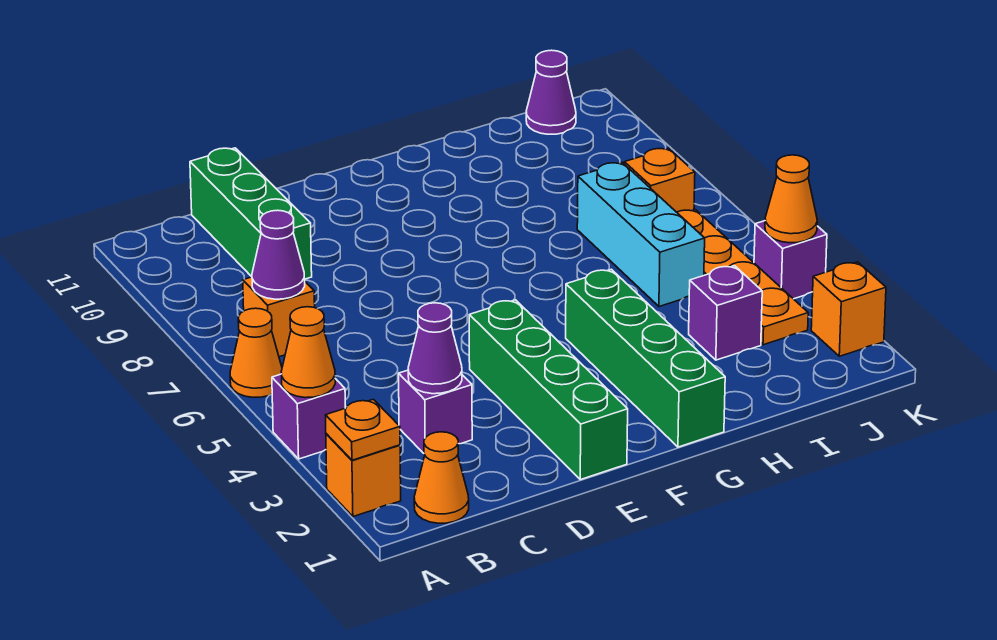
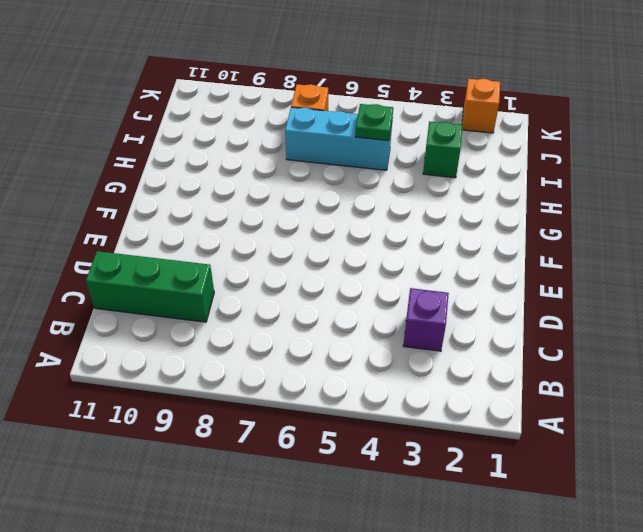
green 1x1 brick [423,121,463,178] -> purple 1x1 brick [689,266,762,360]
green 1x1 plate [355,104,393,141] -> none
none -> orange 1x1 brick [326,434,401,517]
none -> purple 1x1 brick [272,374,345,459]
none -> orange 1x1 cone [230,308,282,397]

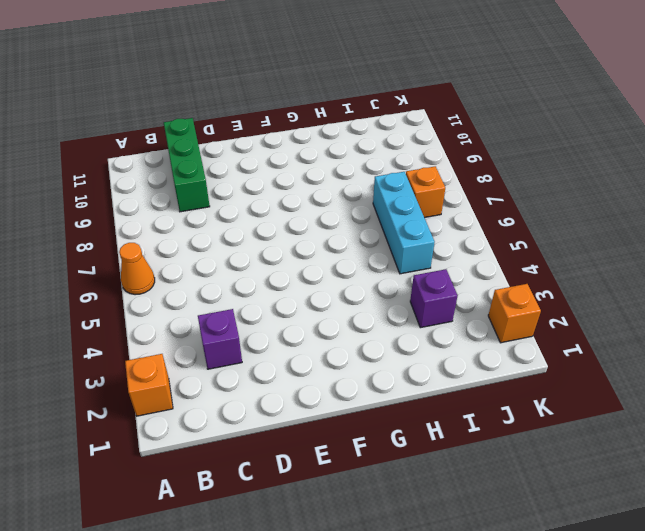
none -> purple 1x1 brick [272,374,345,459]
none -> orange 1x1 cone [414,432,469,523]
none -> orange 1x1 brick [243,277,315,357]

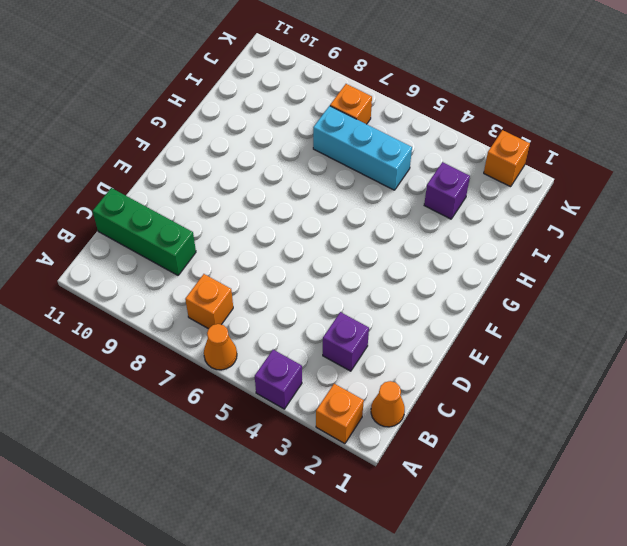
none -> green 1x4 brick [469,300,628,480]
none -> green 1x4 brick [566,269,725,447]
none -> orange 1x4 plate [677,210,808,345]

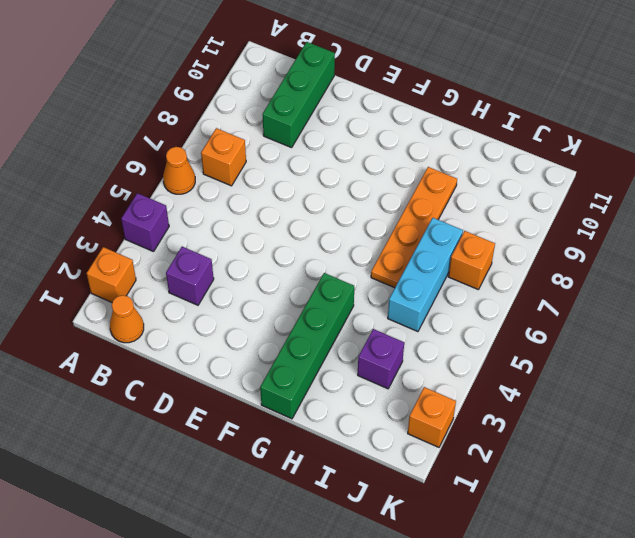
orange 1x4 plate [371,167,457,288] -> orange 1x4 plate moved to [677,210,808,345]
none -> green 1x4 brick [469,300,628,480]
none -> purple 1x1 cone [526,50,576,134]
none -> purple 1x1 brick [754,221,827,299]

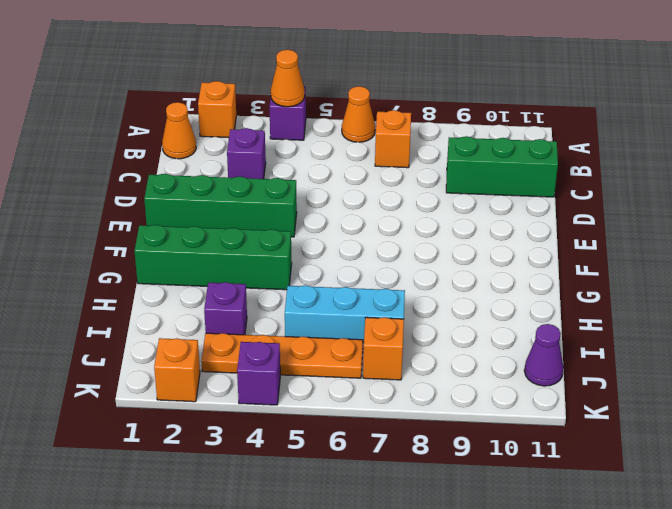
none -> orange 1x1 plate [325,399,400,460]
none -> purple 1x1 cone [252,210,305,299]
none -> purple 1x1 cone [408,303,462,394]

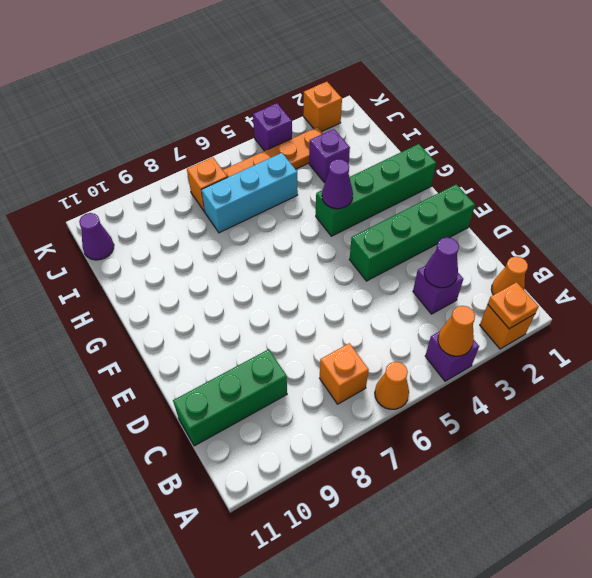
purple 1x1 cone [322,159,353,209] -> purple 1x1 cone moved to [252,210,305,299]
none -> orange 1x1 cone [765,155,817,243]

